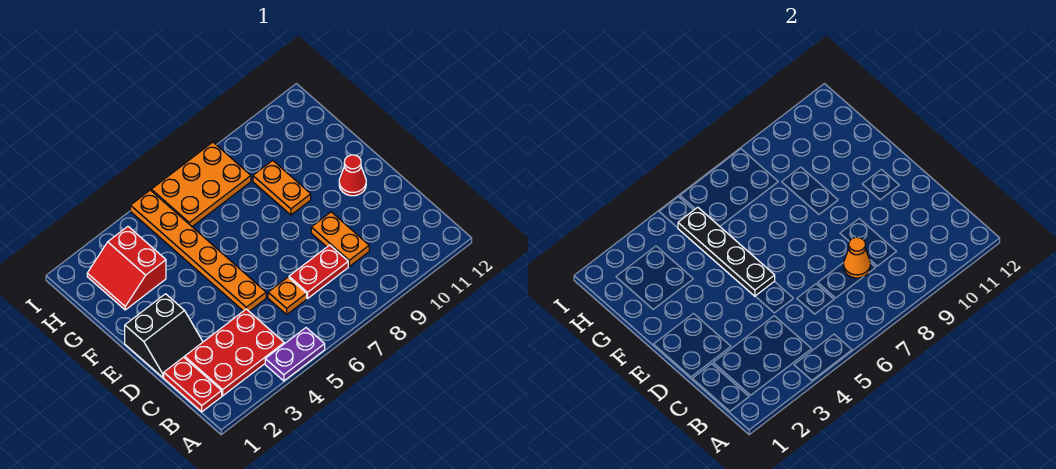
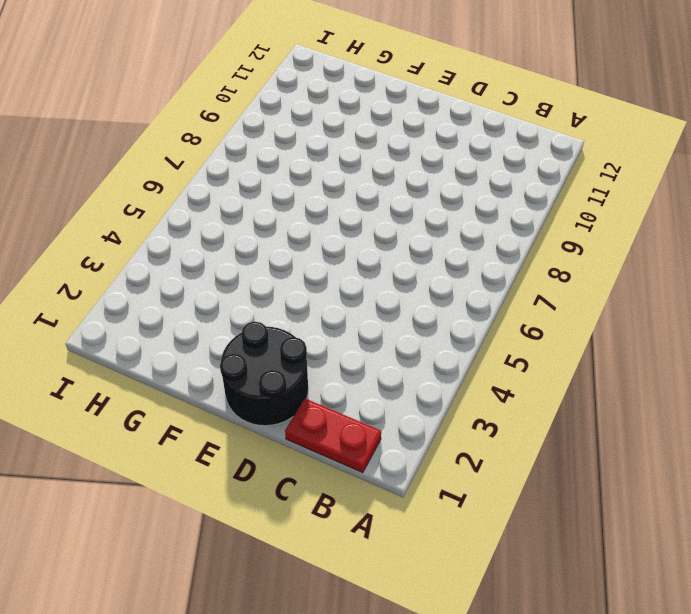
black 2x2 round brick [220,322,308,426] -> black 2x2 slope [125,294,203,377]
none -> purple 1x2 plate [265,328,325,381]
none -> red 2x3 plate [185,309,284,396]
none -> orange 1x1 plate [268,277,307,314]

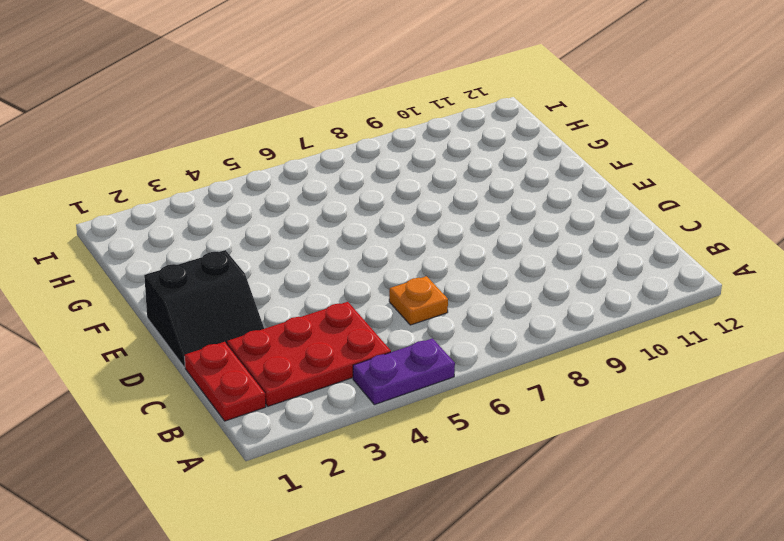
none -> red 1x2 plate [289,245,348,299]
none -> orange 1x2 plate [311,212,369,266]
none -> orange 1x6 plate [130,190,266,311]

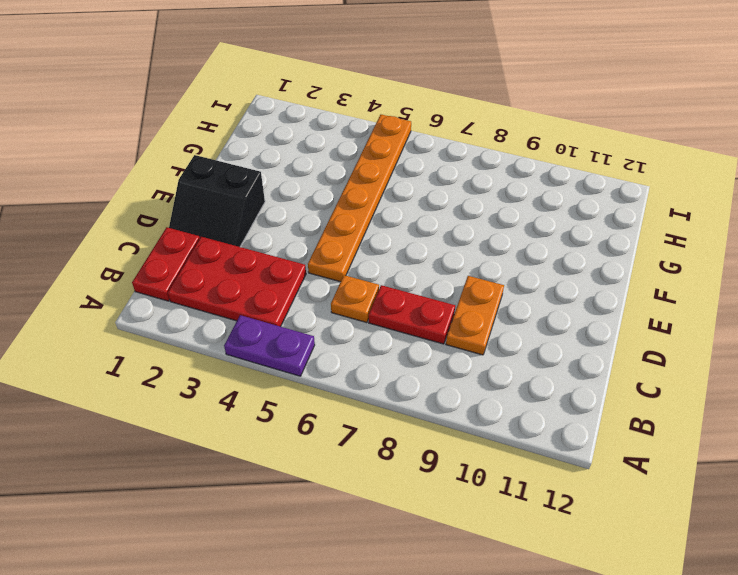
none -> red 1x1 cone [339,155,366,196]
none -> orange 1x2 plate [253,160,311,215]
none -> red 2x2 slope [87,227,166,310]

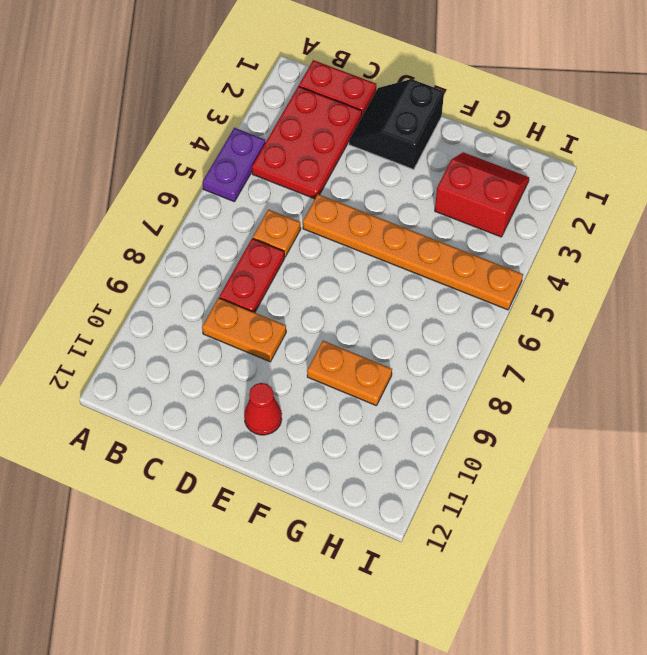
none -> orange 2x3 plate [151,142,251,227]
none -> orange 1x1 cone [844,237,871,278]
none -> black 1x4 plate [678,207,775,296]

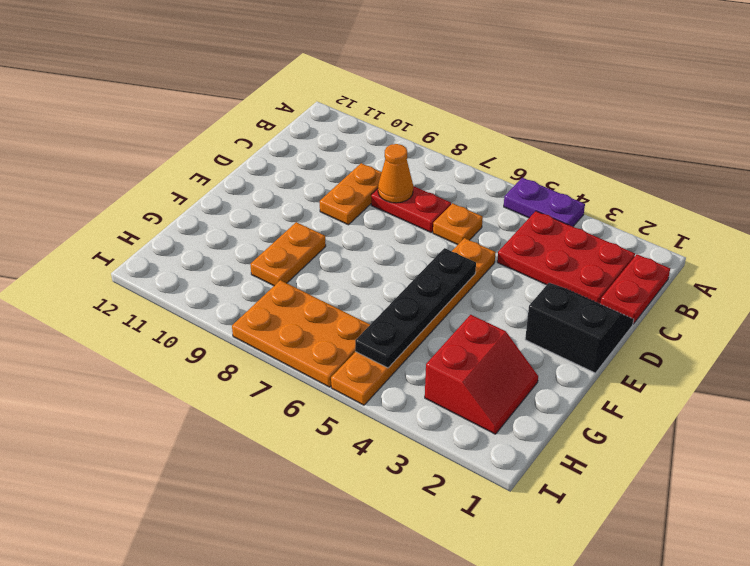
none -> red 1x1 cone [339,155,366,196]

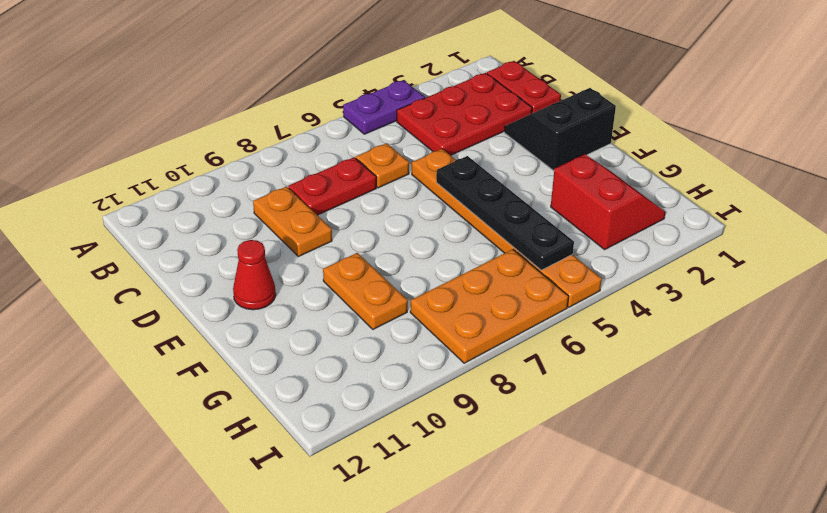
none -> orange 1x1 cone [844,237,871,278]

